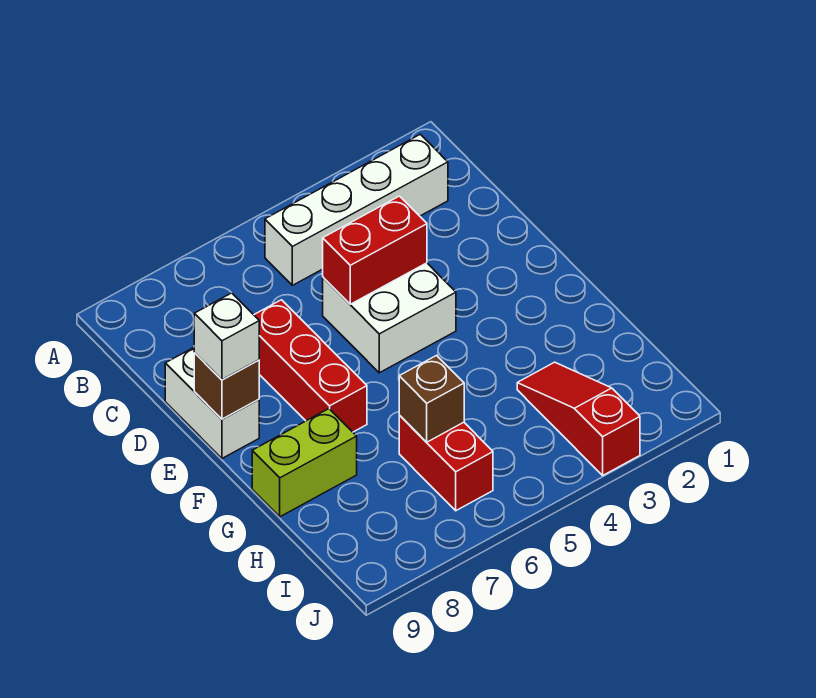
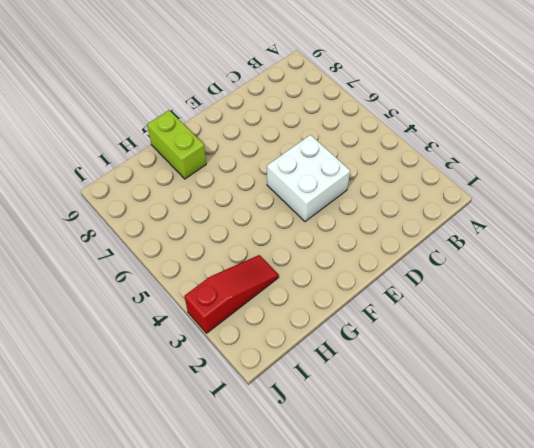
none -> white 1x4 brick [265,134,448,285]
none -> red 1x3 brick [254,300,367,432]

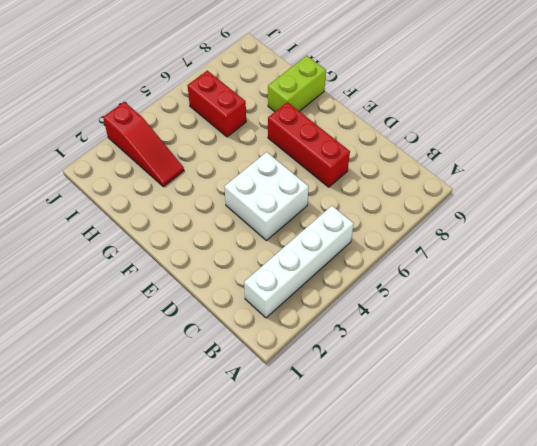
none -> white 1x2 brick [165,348,259,458]
none -> red 1x2 brick [323,196,427,304]

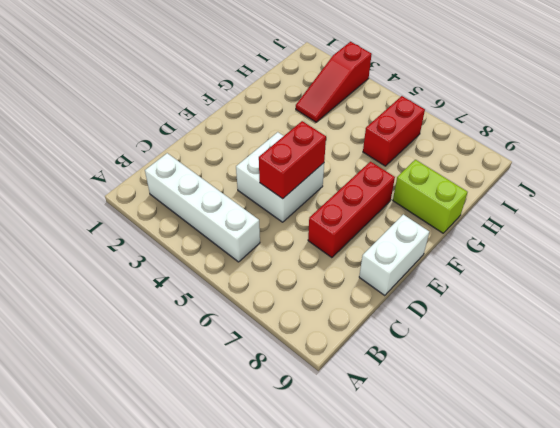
red 1x2 brick [259,121,326,199] -> red 1x2 brick turned to [323,196,427,304]
none -> brown 1x1 brick [194,353,259,419]
none -> brown 1x1 brick [399,356,464,442]

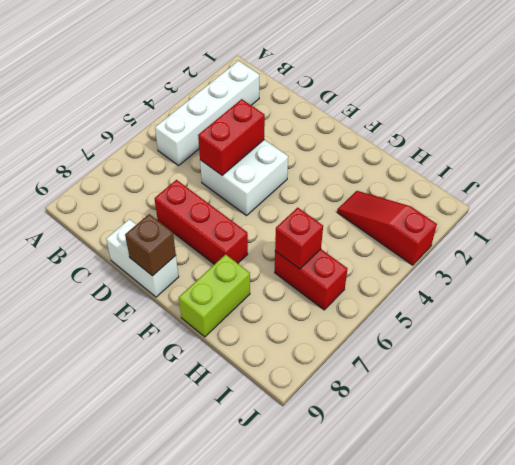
red 1x1 brick [275,208,323,269] -> brown 1x1 brick [399,356,464,442]
none -> white 1x1 brick [194,293,259,380]

